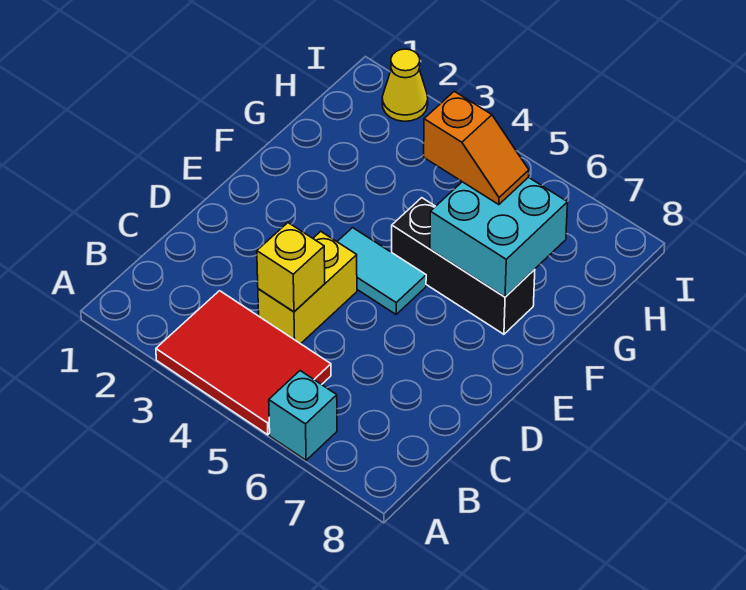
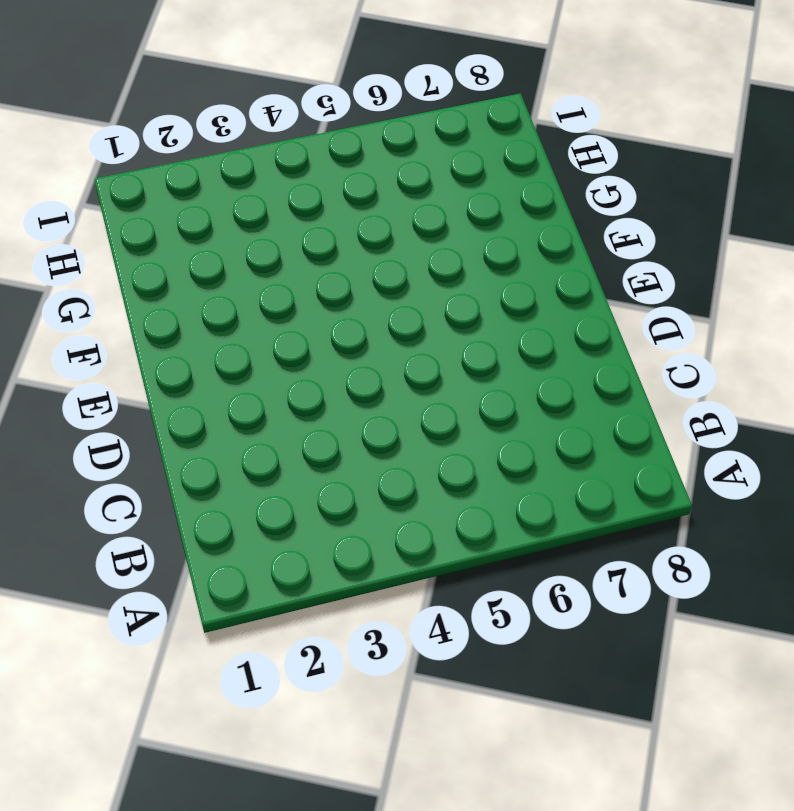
none -> red 2x3 tile [156,291,331,435]
none -> cyan 1x1 brick [269,371,337,460]

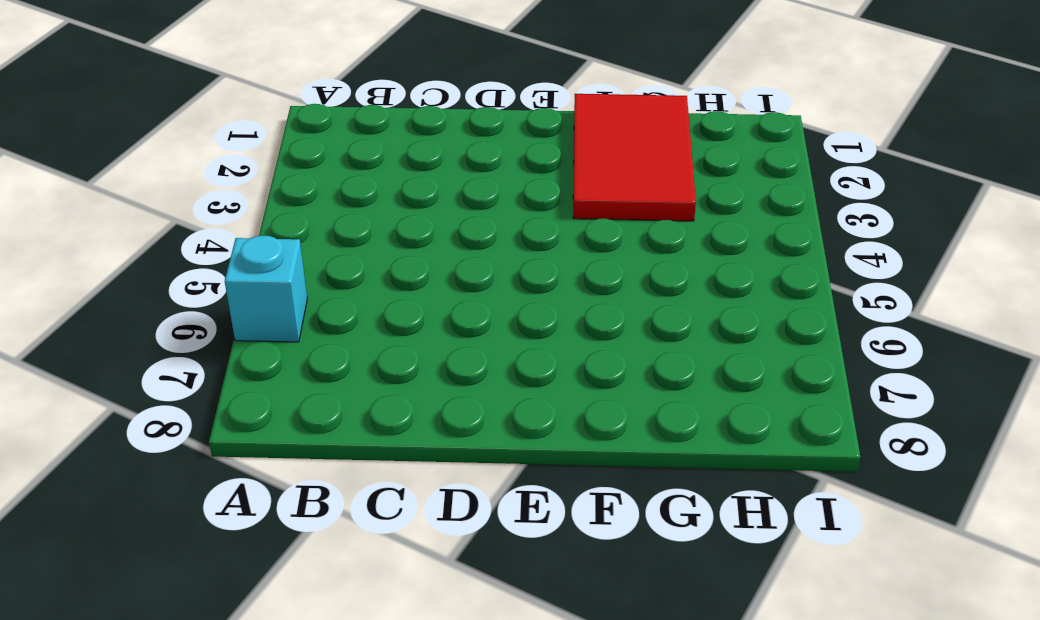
red 2x3 tile [573,94,696,221] -> red 2x3 tile moved to [156,291,331,435]
none -> yellow 1x2 brick [258,231,357,344]
none -> cyan 1x2 tile [337,228,426,314]

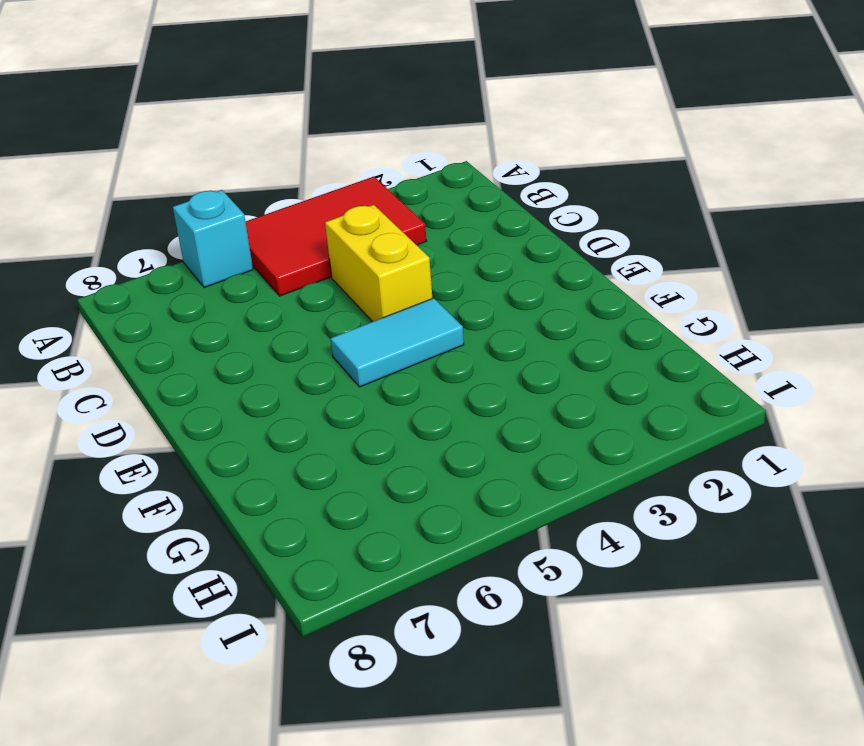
none -> black 1x3 brick [392,198,535,334]
none -> yellow 1x1 cone [382,49,428,121]

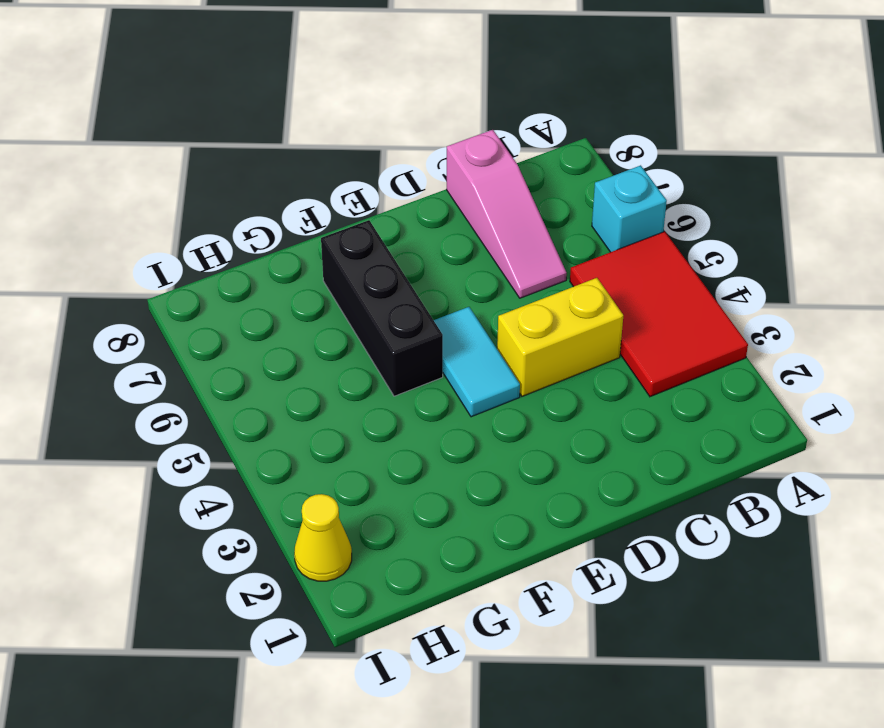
pink 1x3 slope [447,130,567,298] -> none
none -> yellow 1x1 brick [257,223,325,312]
none -> cyan 2x2 brick [430,177,568,297]

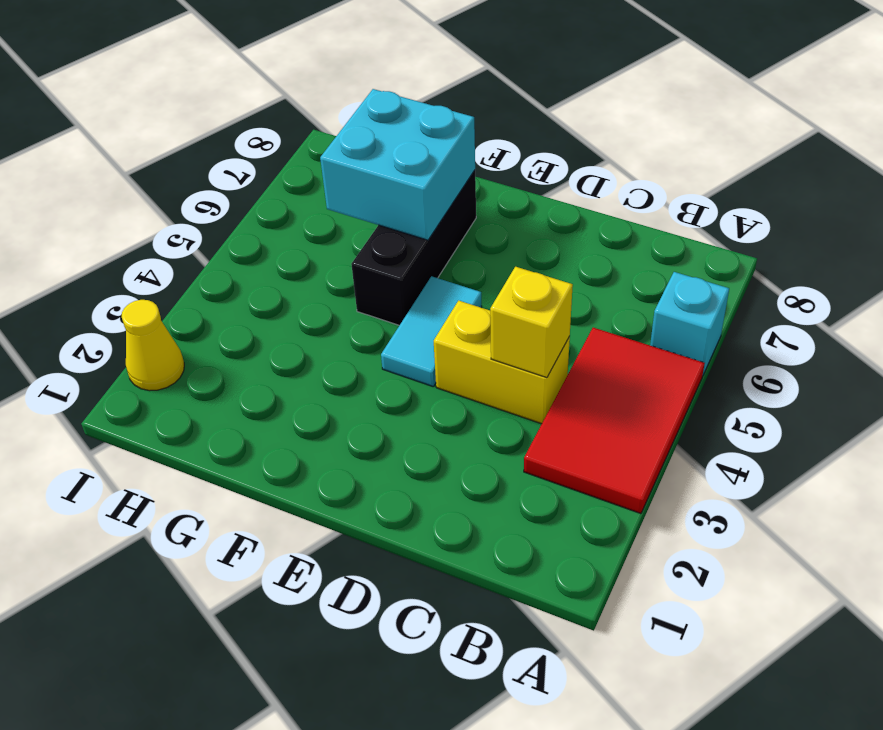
none -> orange 1x2 slope [424,91,529,205]

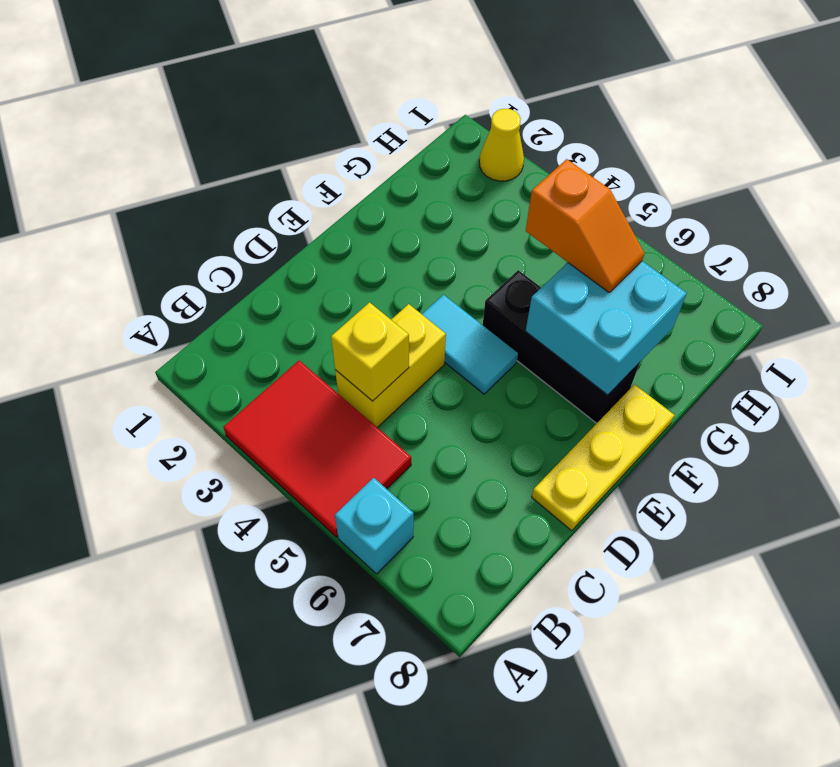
yellow 1x3 plate [532,385,674,531] -> none

